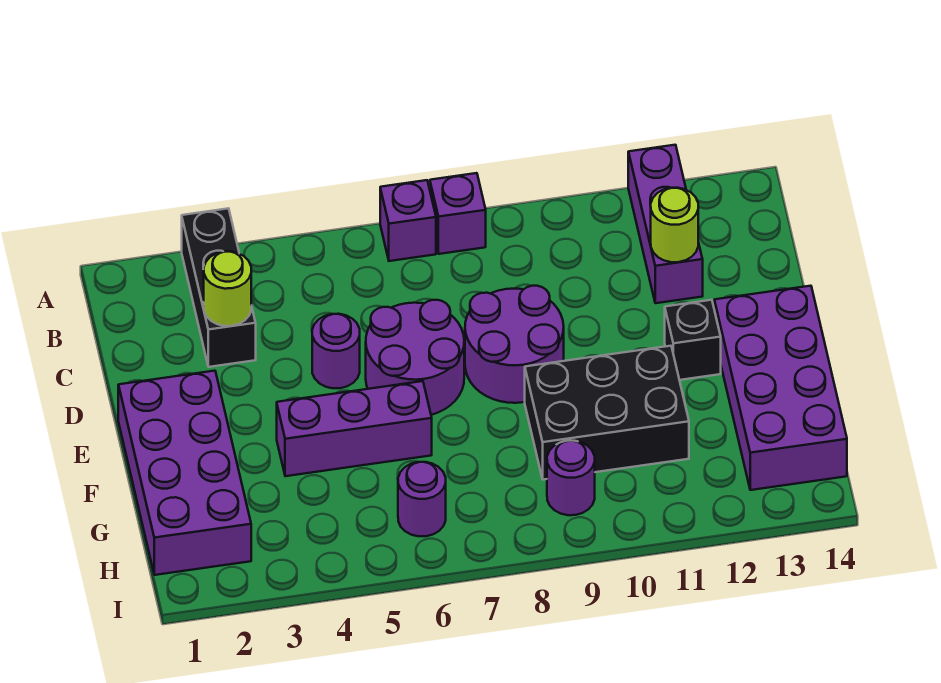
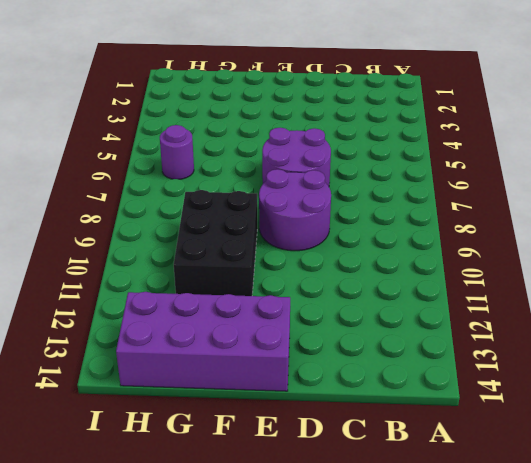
none -> black 1x3 brick [182,208,256,367]
none -> purple 1x1 brick [380,180,436,261]
none -> purple 1x1 brick [430,173,486,254]

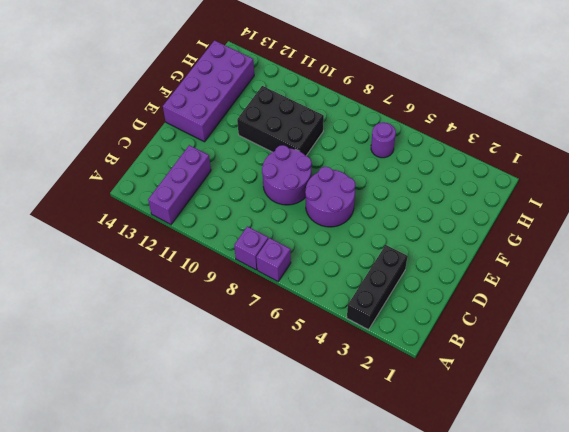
none -> purple 1x1 round brick [312,314,360,388]
none -> purple 2x4 brick [118,371,251,575]
none -> black 1x1 brick [665,300,721,380]

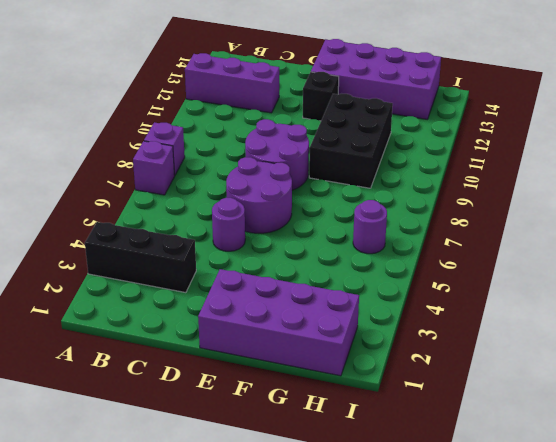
none -> purple 1x3 brick [277,381,432,476]
none -> purple 1x1 round brick [547,441,595,515]
none -> lime 1x1 round brick [204,251,251,326]

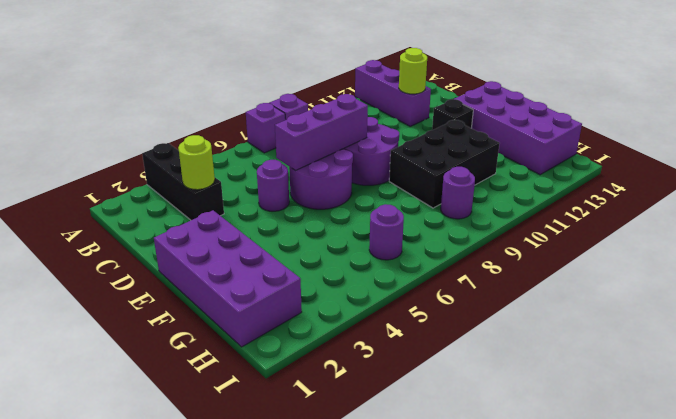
purple 1x3 brick [275,94,368,171] -> purple 1x3 brick moved to [277,381,432,476]

